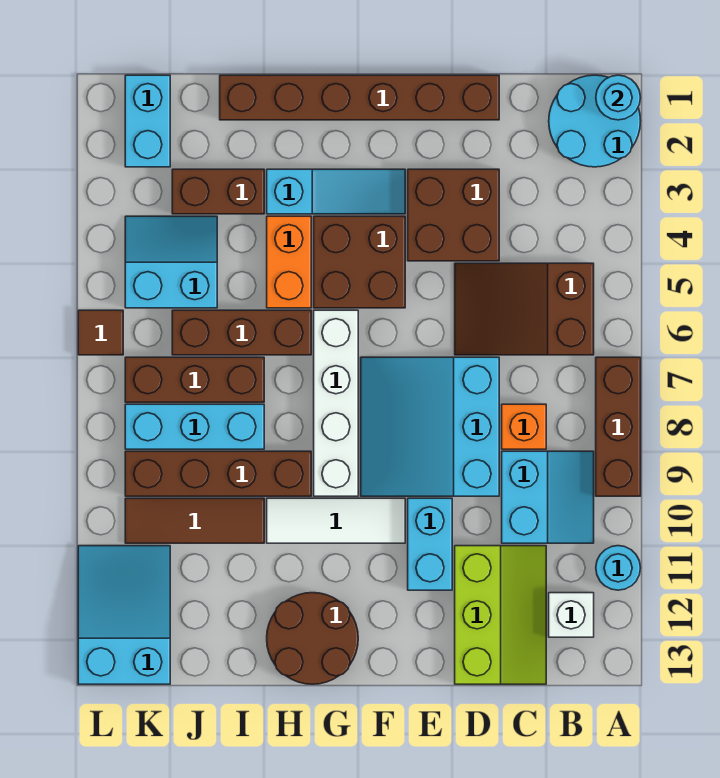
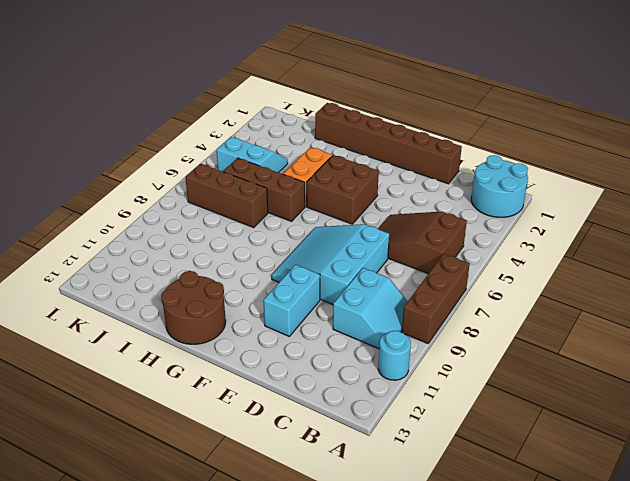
none -> white 1x1 brick [549,593,594,637]
none -> orange 1x1 brick [502,404,546,449]
none -> lime 2x3 slope [455,546,546,684]

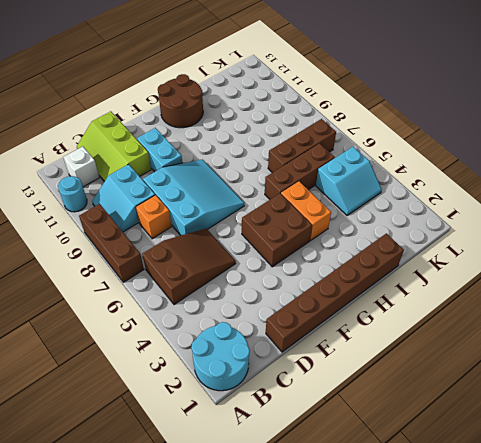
none -> brown 2x2 brick [408,169,499,261]
none -> cyan 1x3 slope [267,169,405,214]
none -> white 1x3 tile [267,498,405,543]

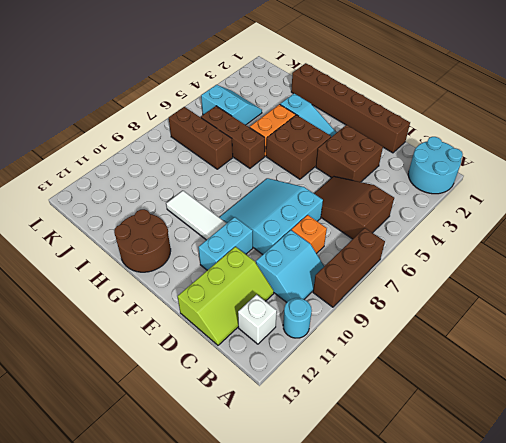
none -> white 1x4 brick [314,310,358,496]
none -> brown 1x4 brick [125,451,311,496]
none -> brown 1x2 brick [172,169,264,214]

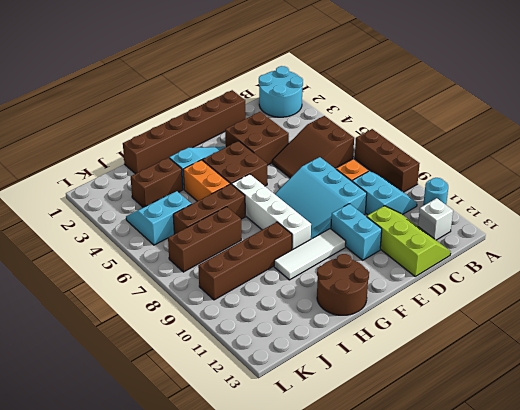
none -> cyan 1x3 brick [125,404,264,449]
none -> brown 1x3 tile [125,498,264,543]
none -> cyan 1x2 brick [125,75,170,167]

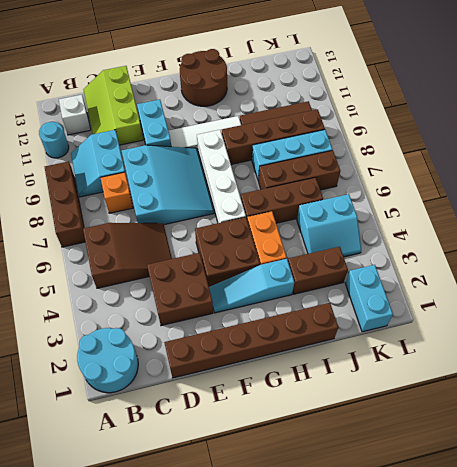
none -> cyan 2x3 slope [78,546,170,684]
none -> brown 1x1 tile [78,310,123,355]
none -> cyan 1x1 round brick [596,75,641,120]

